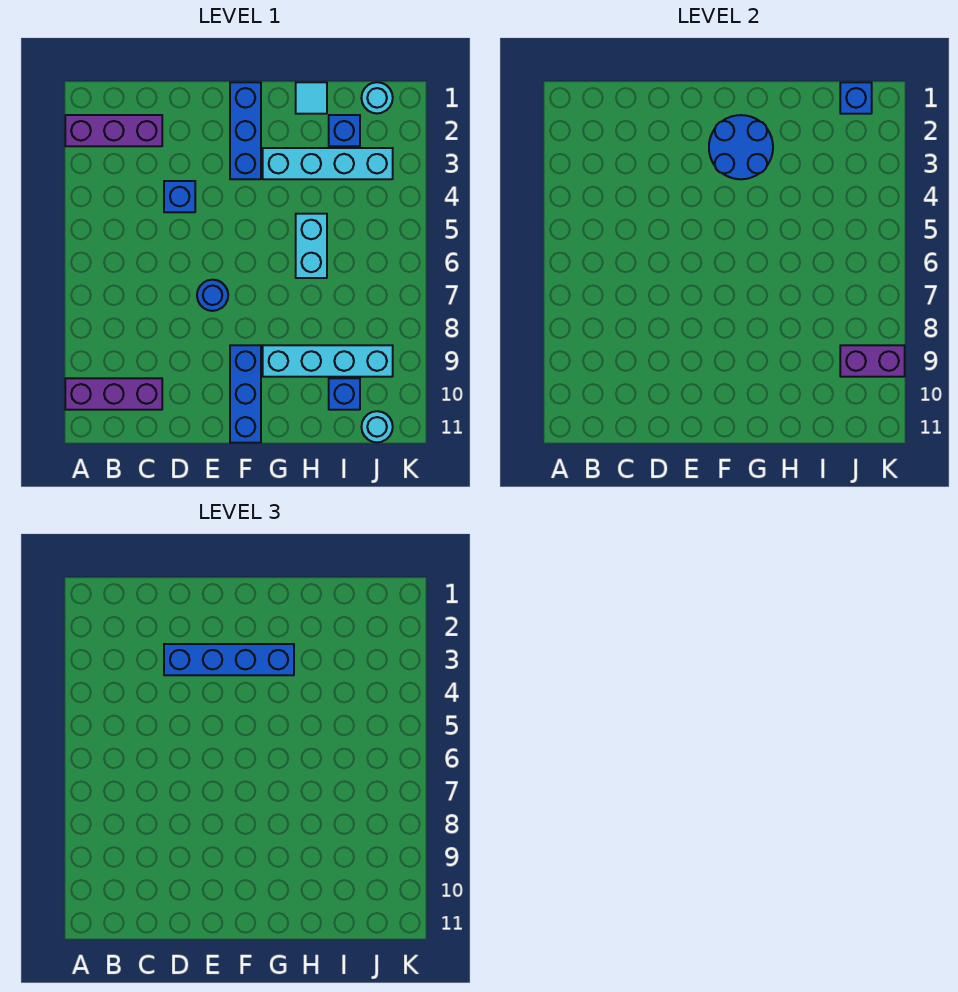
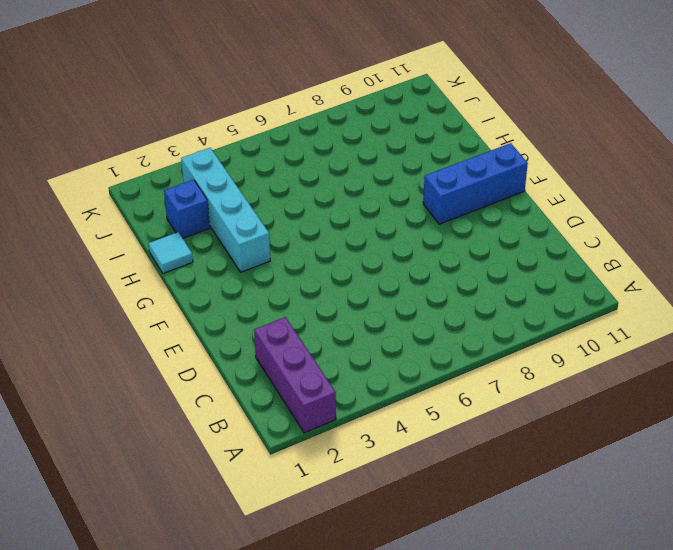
none -> purple 1x3 brick [65,378,162,410]
none -> blue 1x1 brick [164,181,195,212]
none -> blue 1x1 round brick [197,280,228,311]

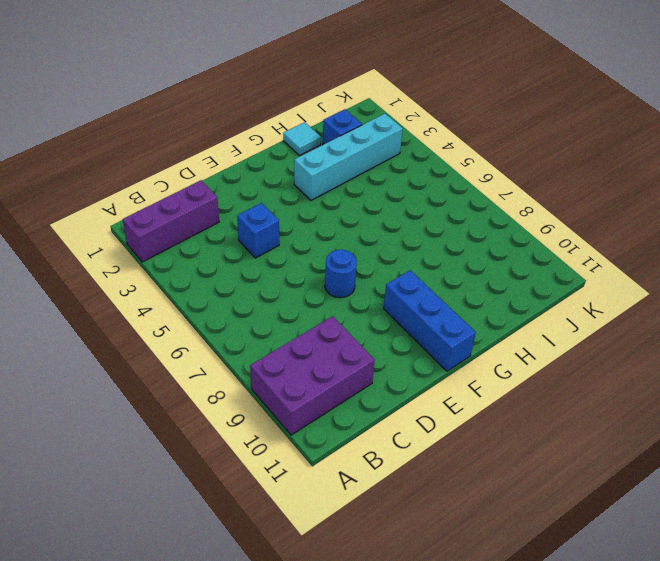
purple 2x3 brick [250,316,375,435] -> purple 1x3 brick [65,378,162,410]
none -> blue 1x3 brick [230,82,261,179]
none -> cyan 1x4 brick [263,345,393,377]
none -> cyan 1x2 brick [296,214,327,278]

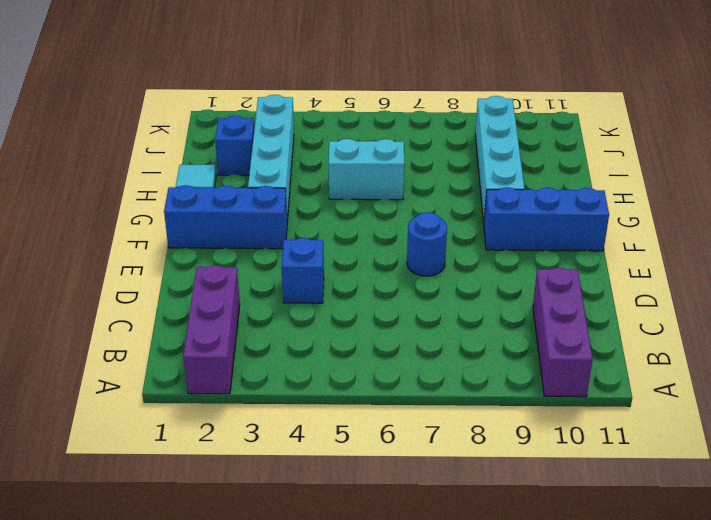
none -> blue 1x1 brick [329,378,360,410]
none -> cyan 1x1 round brick [362,82,393,113]
none -> cyan 1x1 round brick [362,411,393,442]

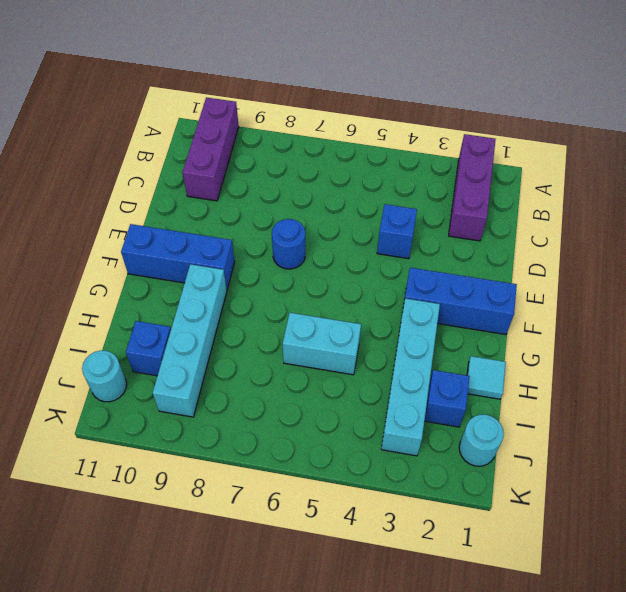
none -> blue 2x2 round brick [709,115,773,179]
none -> blue 1x1 brick [840,82,872,114]
none -> purple 1x2 brick [840,345,905,377]

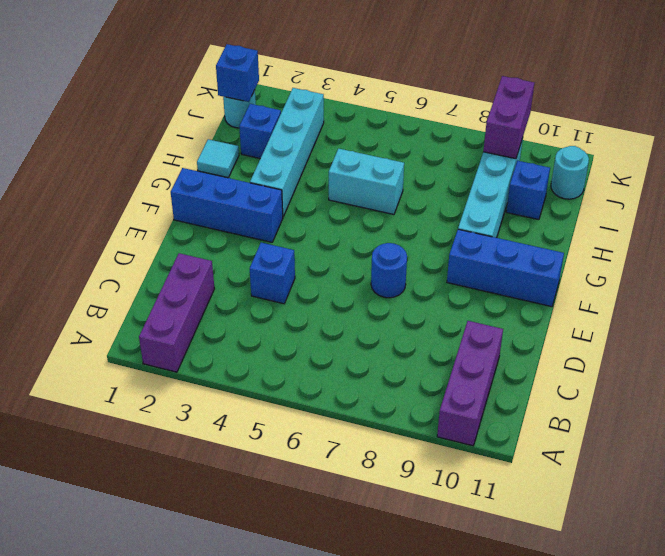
none -> blue 2x2 round brick [709,115,773,179]
none -> blue 1x4 brick [164,644,294,675]

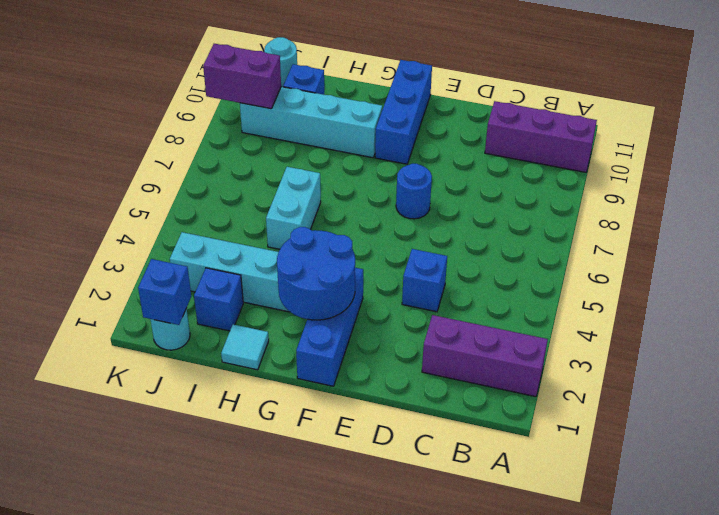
none -> blue 1x4 brick [164,644,294,675]

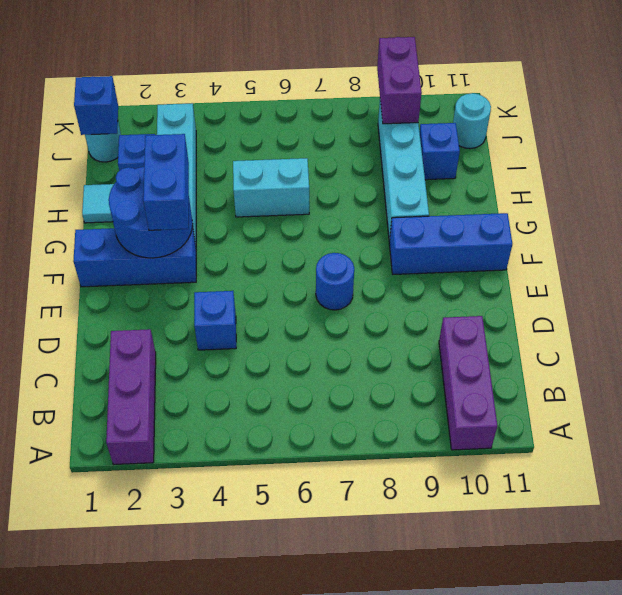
blue 1x2 brick [143,134,189,230] -> blue 1x4 brick [164,644,294,675]

